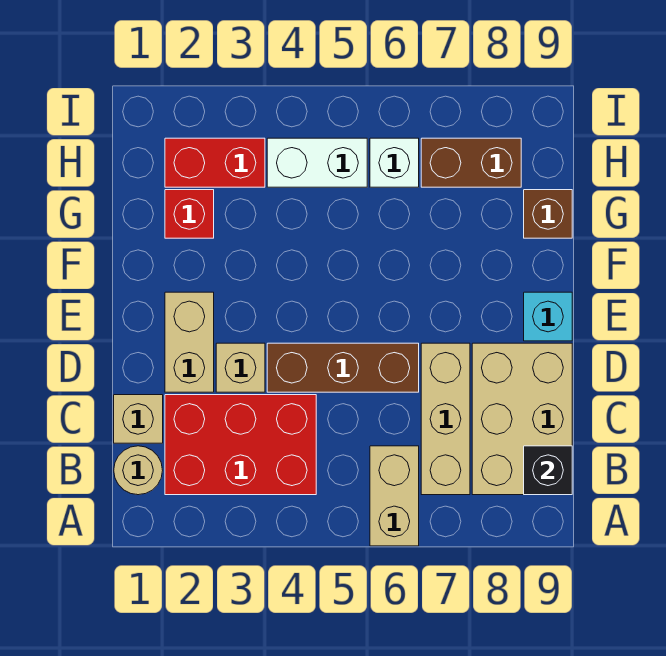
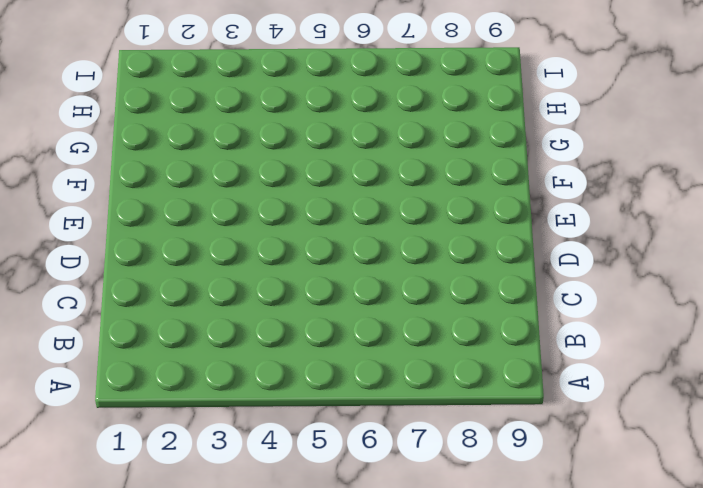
none -> tan 1x2 brick [370,446,419,546]
none -> tan 1x1 round brick [114,446,163,495]
none -> red 2x3 brick [165,395,316,495]

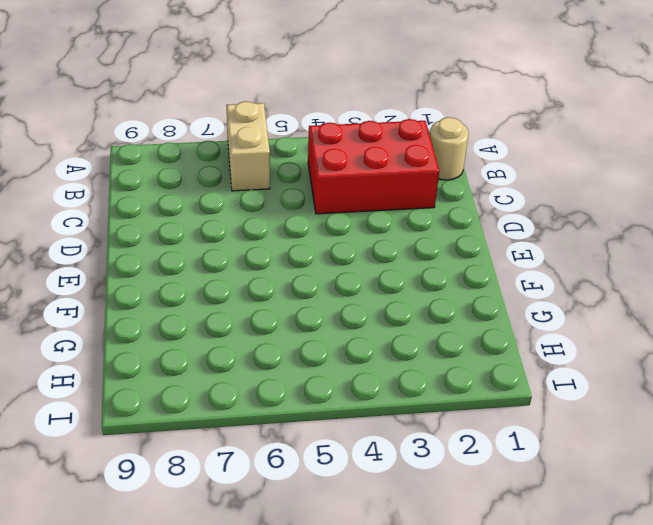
none -> tan 1x3 brick [421,343,470,495]
none -> tan 2x3 brick [472,343,572,495]
none -> tan 1x1 brick [114,395,163,443]

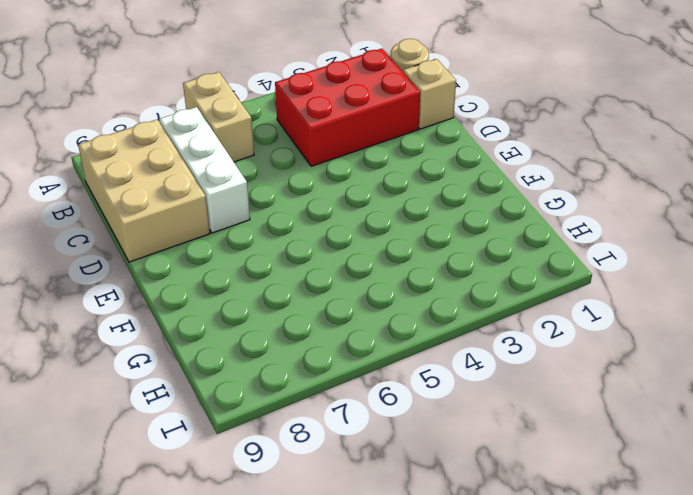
white 1x3 brick [159,107,250,233] -> tan 1x3 brick [421,343,470,495]
none -> tan 1x2 brick [165,292,214,392]
none -> tan 1x1 brick [216,343,265,392]
none -> brown 1x3 brick [267,343,419,392]

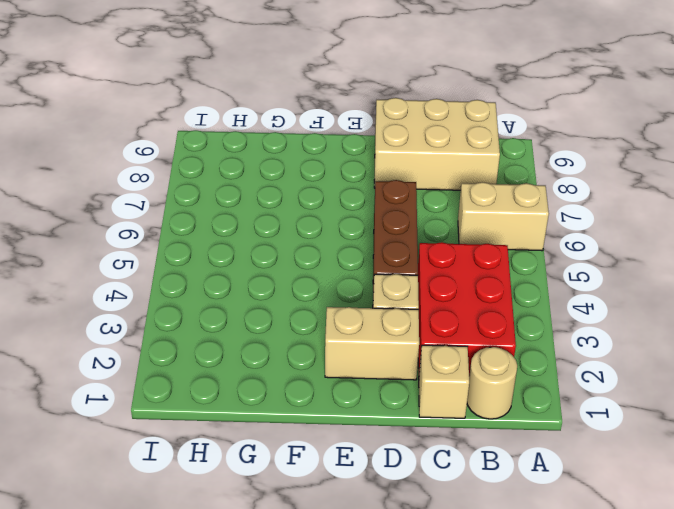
none -> tan 1x3 brick [421,343,470,495]
none -> cyan 1x1 brick [524,292,572,341]
none -> red 1x1 brick [165,190,214,238]

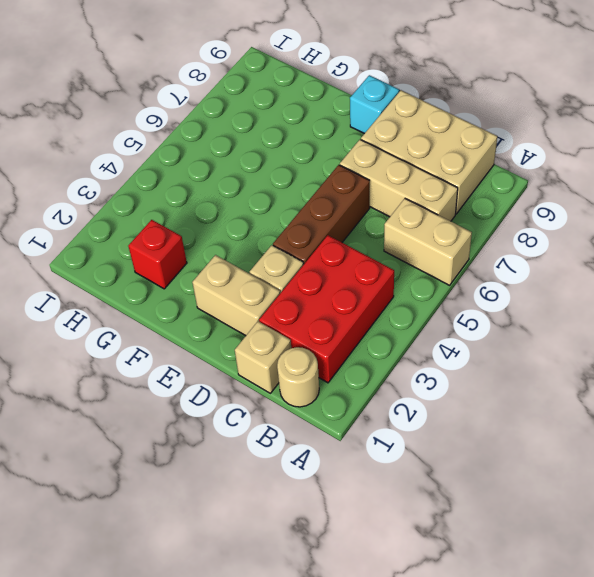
none -> brown 1x1 brick [524,190,572,238]
none -> red 1x2 brick [165,138,265,187]
none -> white 1x2 brick [267,138,367,187]

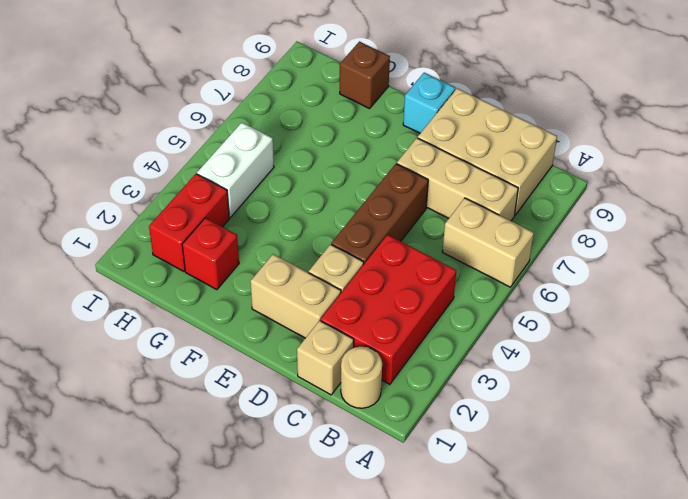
none -> white 1x1 brick [370,138,419,187]
none -> brown 1x2 brick [421,138,521,187]
none -> black 1x1 brick [524,446,572,495]

